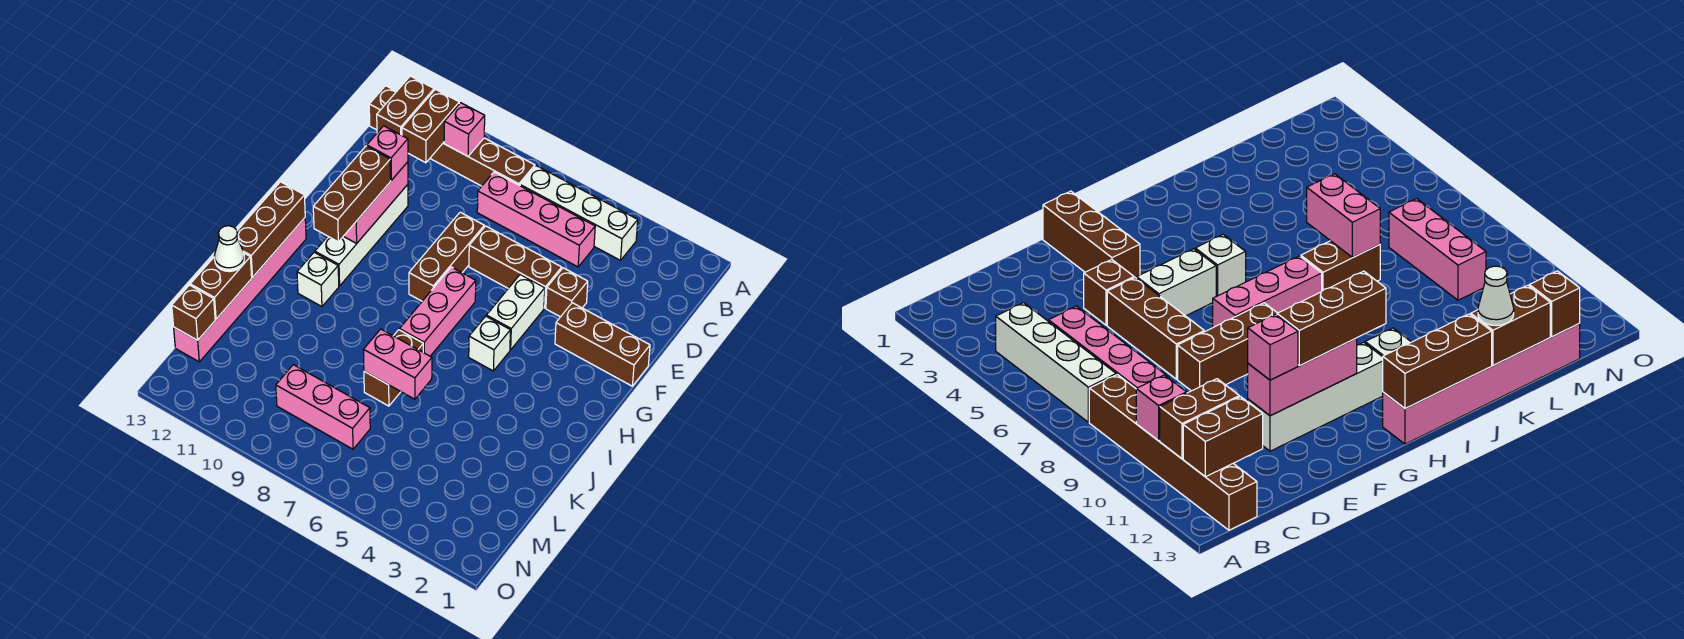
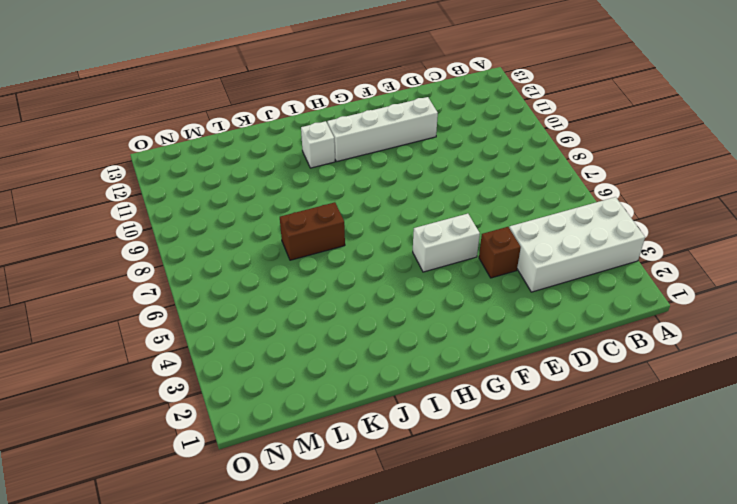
white 2x4 brick [509,197,645,292] -> white 1x4 brick [520,166,638,260]
none -> brown 1x6 brick [369,86,535,186]
none -> pink 1x4 brick [477,172,595,267]
none -> brown 1x3 brick [469,226,562,308]

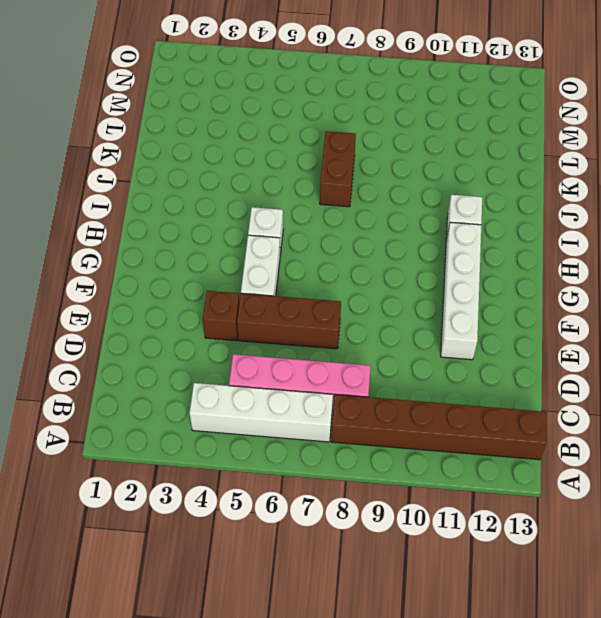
none -> brown 1x3 brick [409,212,484,301]
none -> brown 1x3 brick [555,303,650,386]
none -> pink 1x3 brick [400,267,476,356]

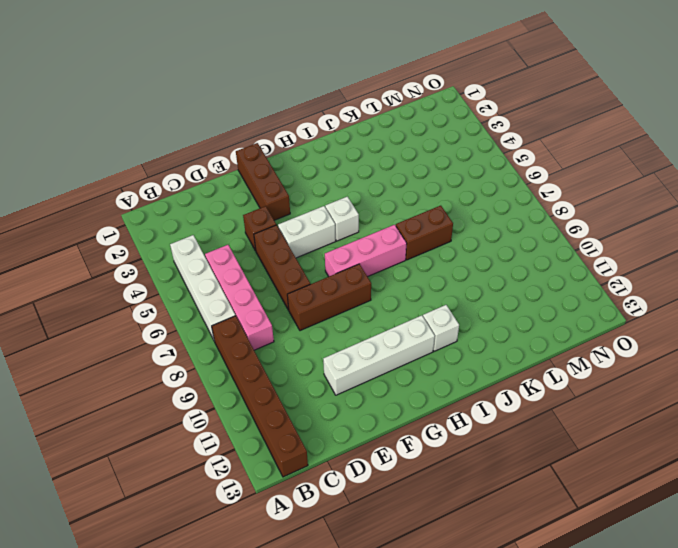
none -> pink 1x6 brick [174,218,306,362]
none -> pink 1x3 brick [276,365,370,449]
none -> pink 1x1 brick [444,103,485,156]

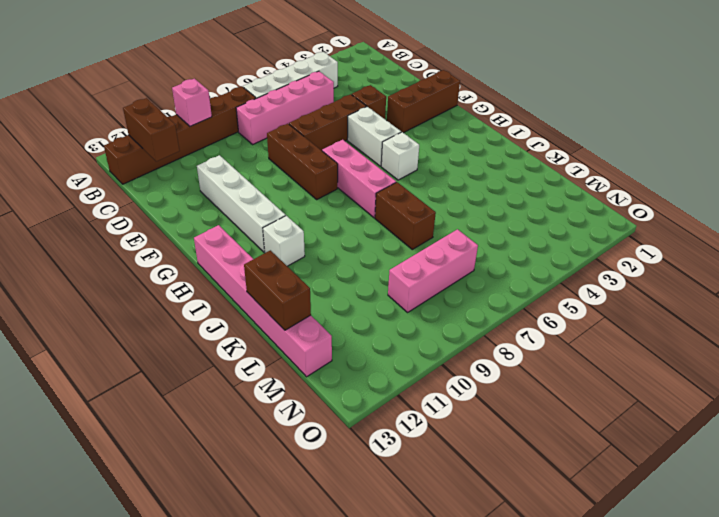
none -> brown 1x2 brick [402,89,459,163]
none -> pink 1x3 brick [344,162,408,244]
none -> brown 1x3 brick [237,182,305,278]

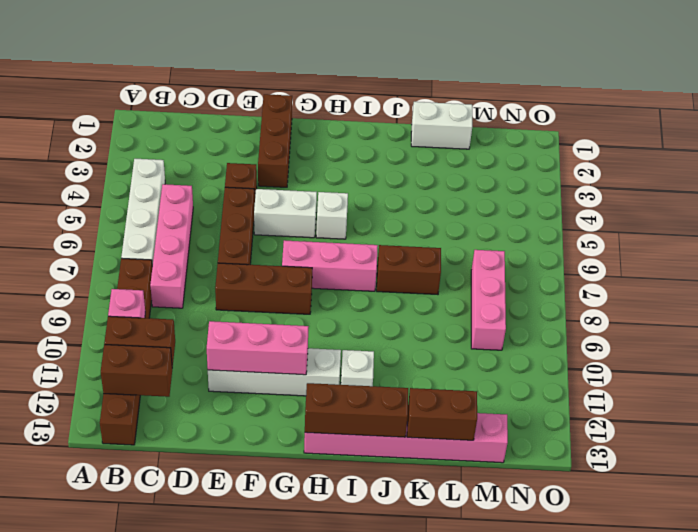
white 1x2 brick [411,102,472,149] -> none
none -> pink 1x2 brick [363,329,432,399]
none -> brown 1x1 brick [172,285,215,340]
none -> pink 1x1 brick [367,126,408,180]

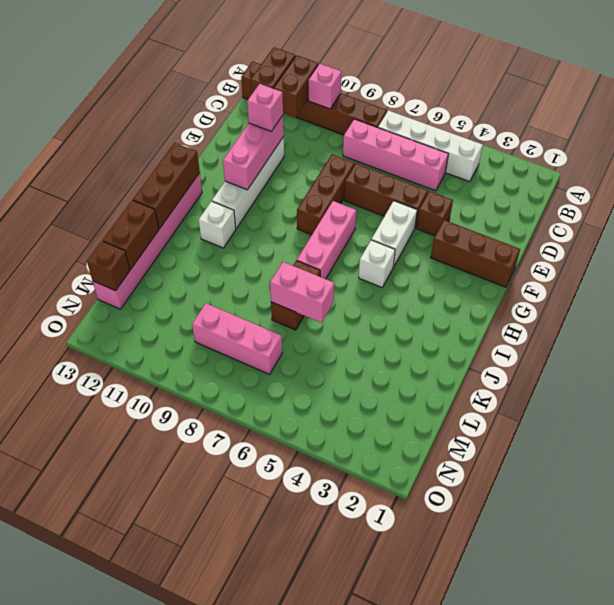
none -> brown 1x3 brick [313,146,391,242]
none -> white 1x1 cone [214,226,244,272]

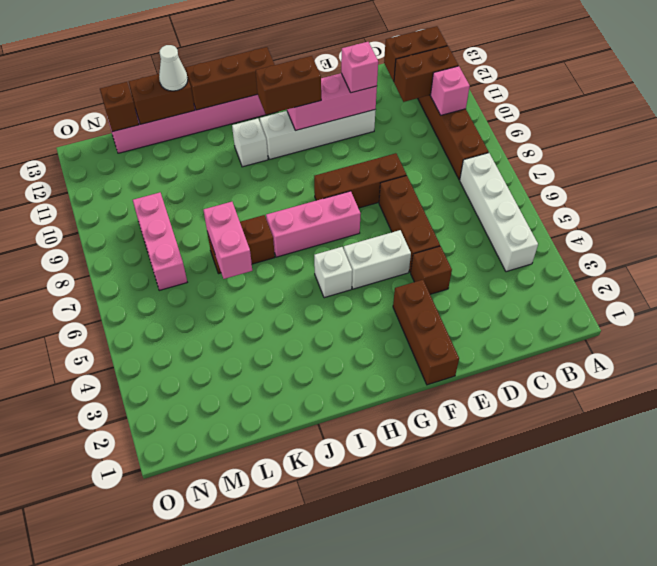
brown 1x2 brick [256,56,321,115] -> brown 1x3 brick [313,146,391,242]
none -> pink 1x4 brick [477,172,595,267]

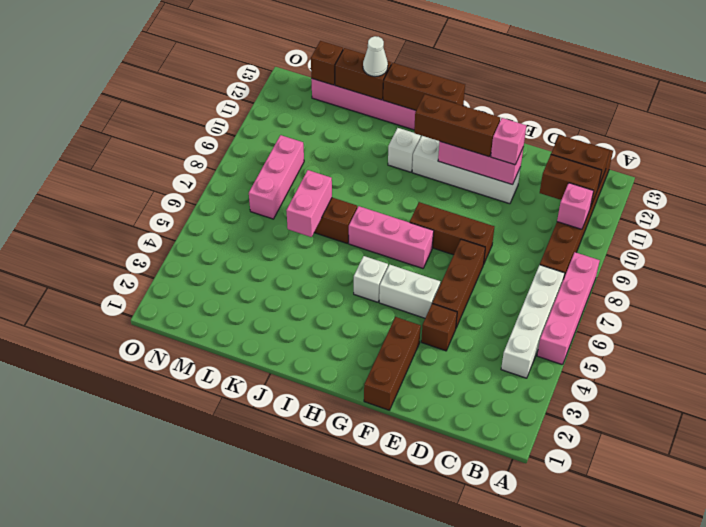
pink 1x4 brick [537,252,600,365] -> pink 1x4 brick moved to [477,172,595,267]

